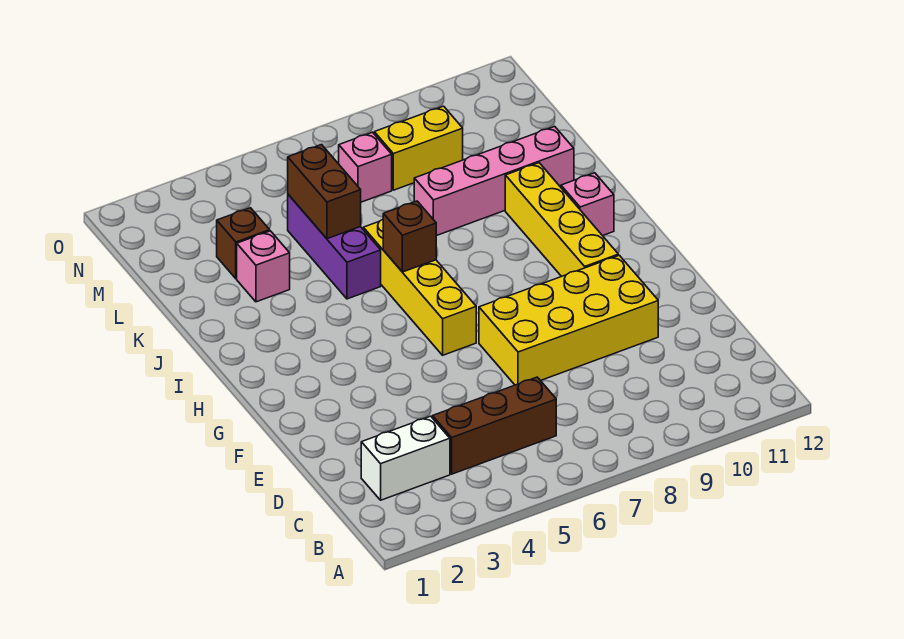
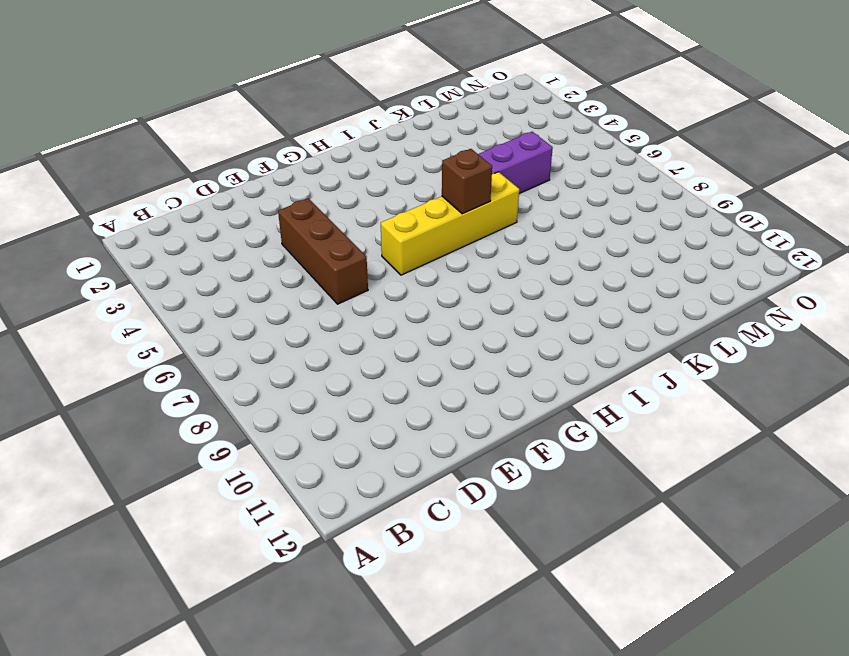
brown 1x3 brick [278,198,368,304] -> brown 1x3 brick moved to [432,377,556,474]
none -> white 1x2 brick [361,416,450,500]
none -> yellow 2x4 brick [479,255,658,385]
none -> yellow 1x4 brick [505,163,618,277]

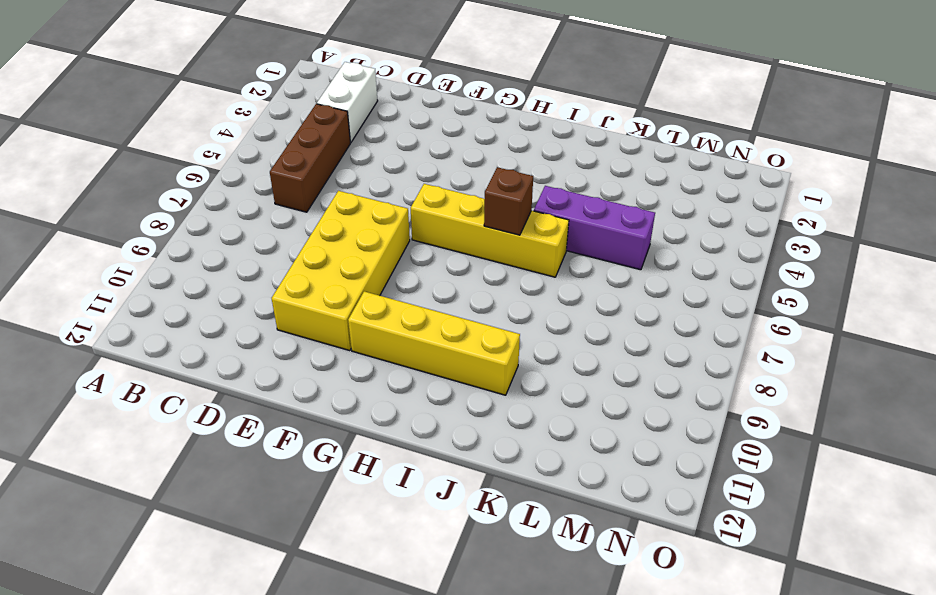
none -> pink 1x1 brick [561,173,614,236]
none -> pink 1x1 brick [237,231,290,302]
none -> pink 1x4 brick [414,126,574,236]

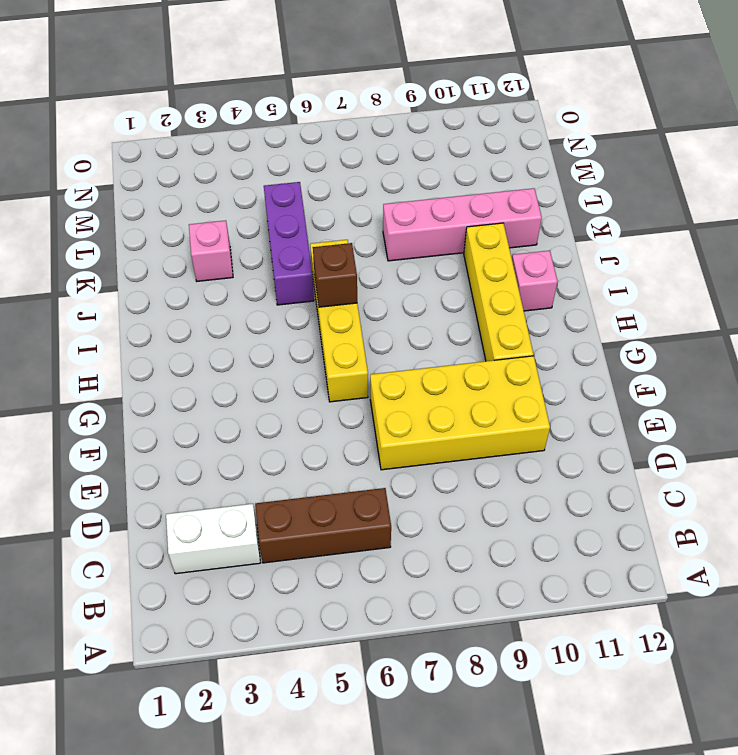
none -> brown 1x1 brick [217,208,270,279]
none -> pink 1x1 brick [339,132,392,202]
none -> yellow 1x2 brick [374,106,463,190]

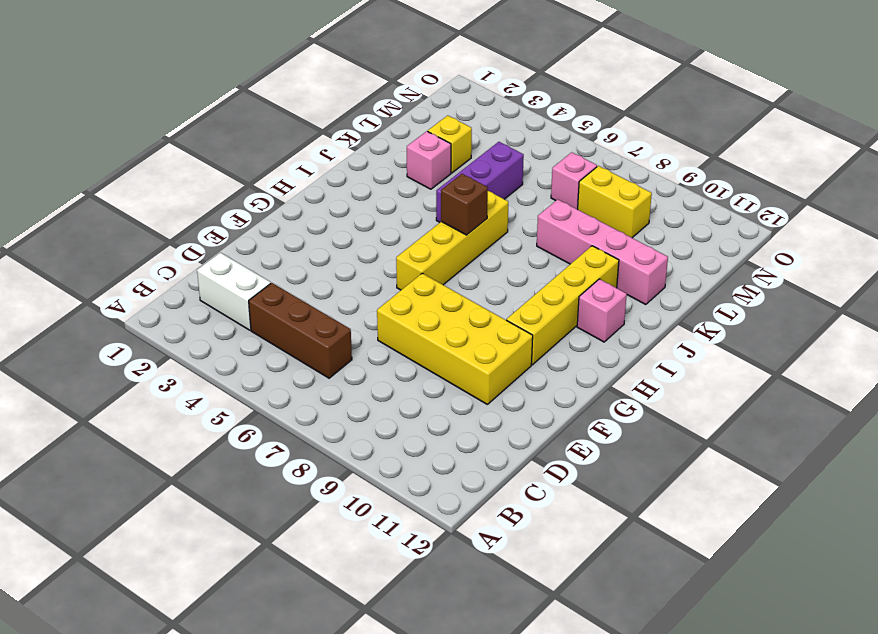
yellow 1x1 brick [428,115,472,173] -> brown 1x1 brick [217,208,270,279]
none -> brown 1x2 brick [288,145,361,239]

